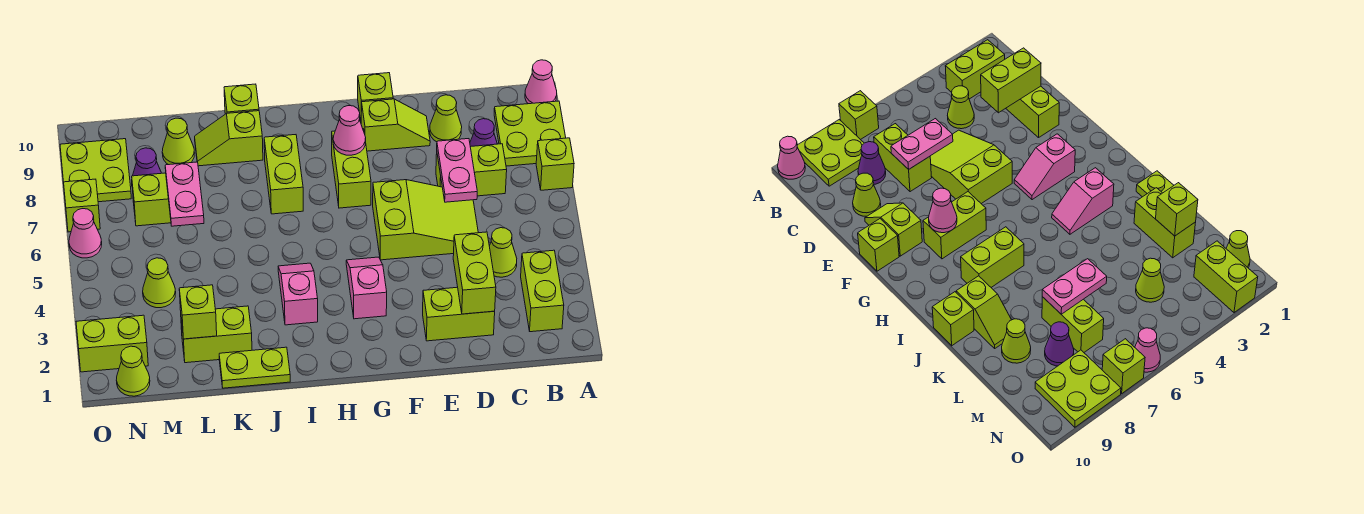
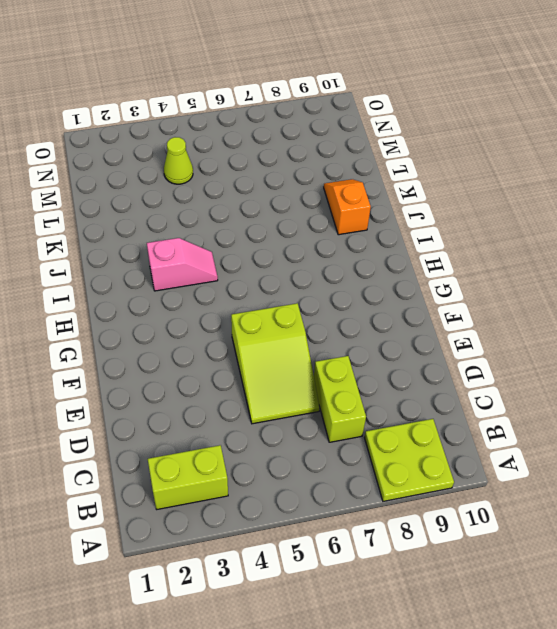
orange 1x2 slope [324,179,371,235] -> lime 1x2 slope [195,111,263,166]
none -> lime 1x1 brick [536,138,574,190]
none -> pink 1x1 cone [525,60,557,104]
none -> lime 1x1 cone [489,228,517,277]
none -> purple 1x1 cone [470,119,497,147]

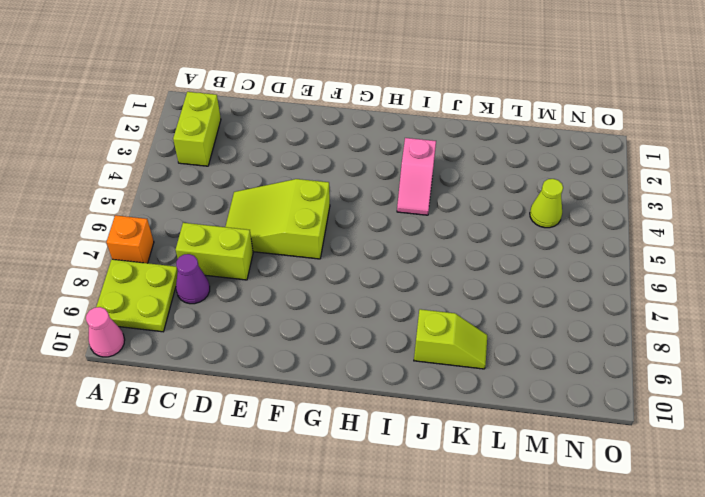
orange 1x1 brick [107,215,154,263] -> lime 1x1 brick [536,138,574,190]
none -> lime 1x1 cone [489,228,517,277]
none -> lime 1x2 brick [423,287,495,341]
none -> lime 1x1 cone [430,95,462,142]
none -> lime 1x2 slope [361,99,430,151]

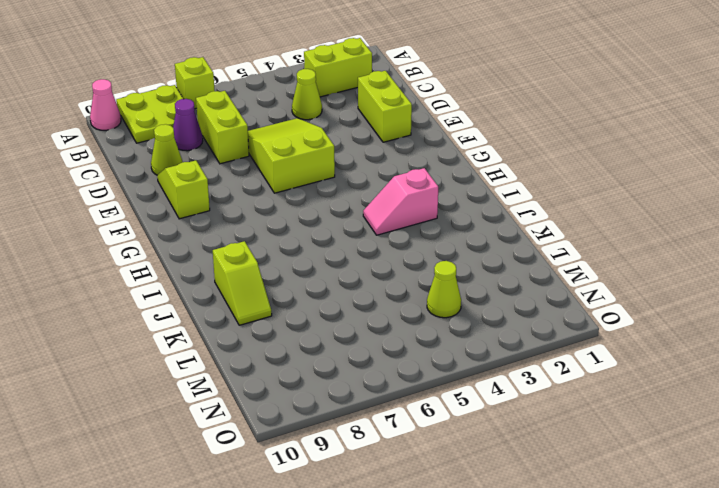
none -> lime 1x1 brick [358,73,393,120]
none -> pink 1x2 slope [346,257,387,319]
none -> lime 1x2 brick [332,129,371,208]
none -> lime 1x2 brick [264,135,303,214]

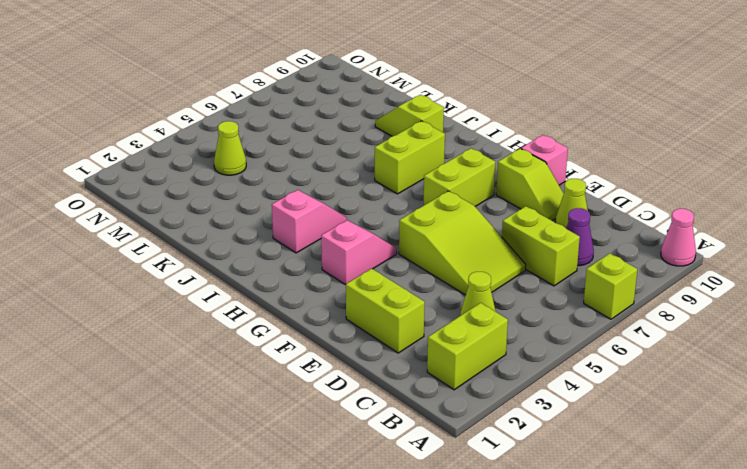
pink 1x1 brick [521,135,568,185] -> lime 1x1 brick [358,73,393,120]
none -> lime 2x2 plate [494,101,566,166]
none -> lime 1x2 plate [219,347,290,388]
none -> lime 1x1 brick [224,84,259,114]
none -> lime 1x2 brick [181,306,252,363]

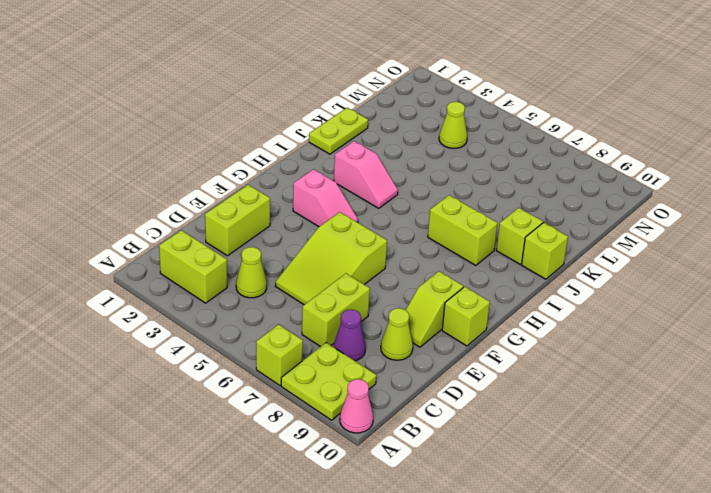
none -> lime 1x2 brick [332,129,371,208]
none -> lime 1x2 brick [181,306,252,363]
none -> lime 1x2 brick [132,173,171,226]
none -> lime 1x1 cone [162,118,195,165]

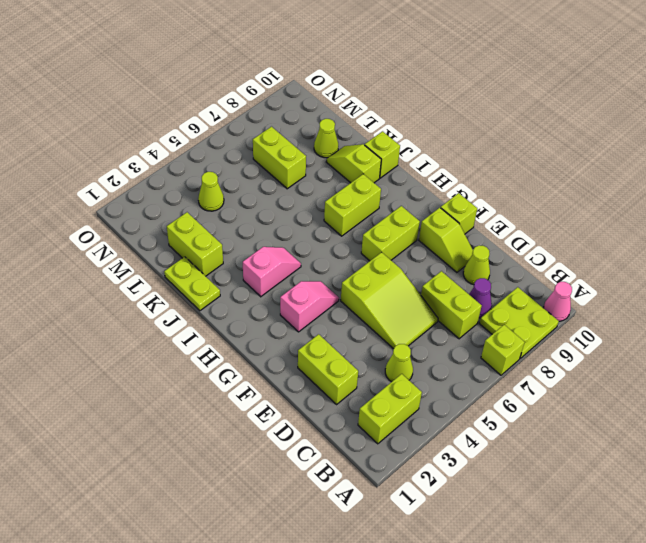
none -> purple 1x1 cone [133,148,161,176]
none -> lime 1x1 cone [116,346,150,396]
none -> lime 1x2 brick [76,315,148,372]
none -> lime 2x2 plate [60,139,131,202]

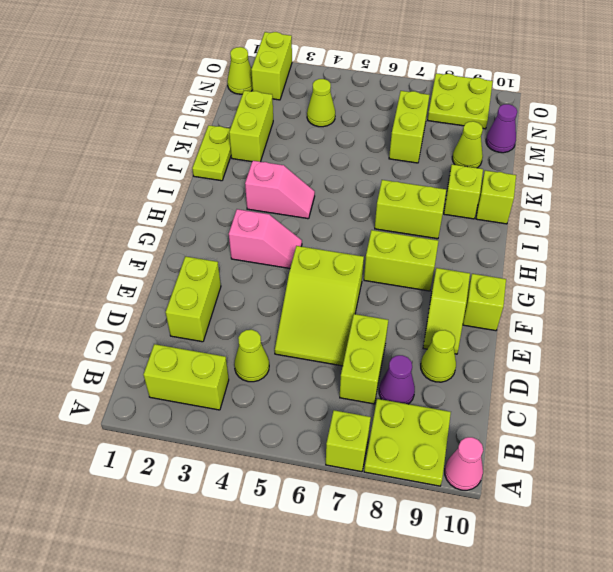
purple 1x1 cone [486,104,517,153] -> purple 1x1 cone moved to [133,148,161,176]
none -> pink 1x1 cone [69,209,102,258]
none -> lime 1x1 brick [64,179,100,232]
none -> lime 1x2 brick [453,232,496,314]
none -> pink 1x2 plate [437,139,477,202]

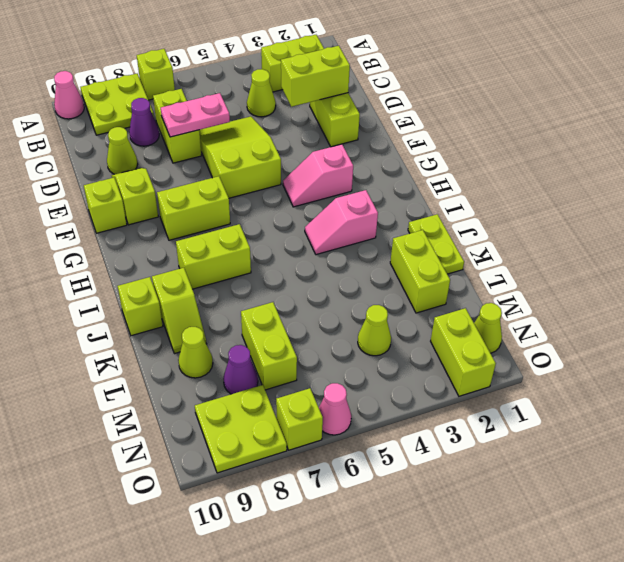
none -> pink 1x1 cone [333,106,366,155]
none -> lime 1x1 brick [179,285,217,339]
none -> pink 1x2 plate [165,162,204,226]

